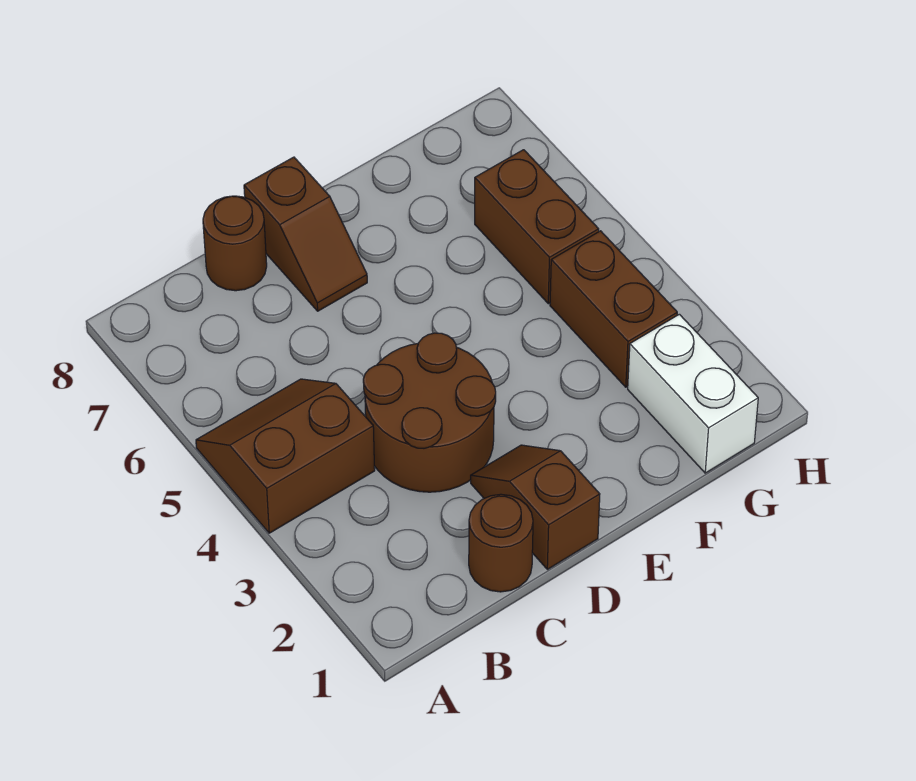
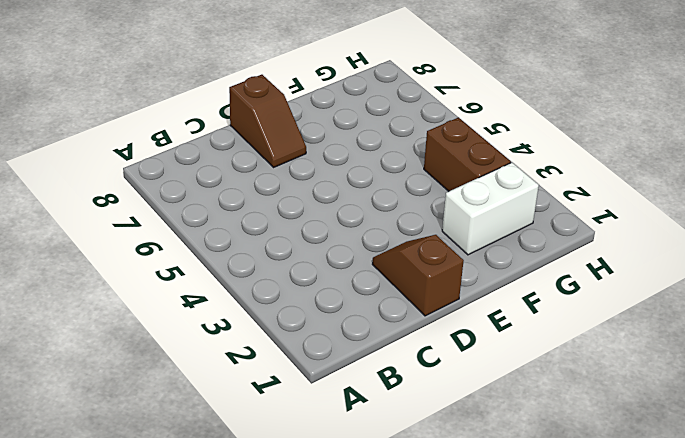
white 1x2 brick [442,163,539,255] -> white 1x2 brick turned to [628,314,758,473]
none -> brown 2x2 slope [196,379,375,533]
none -> brown 1x1 round brick [469,494,533,592]

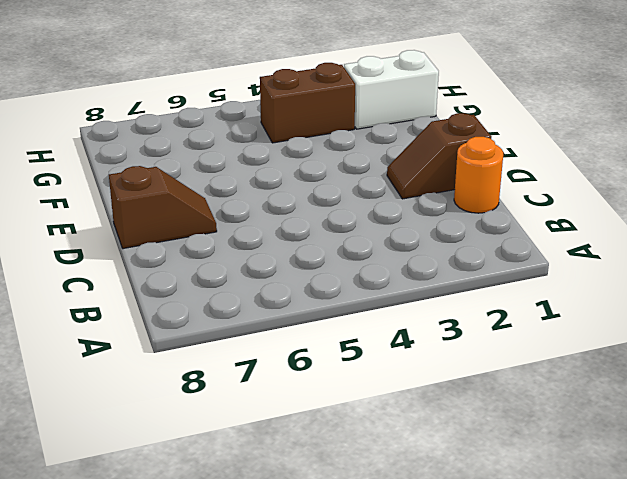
orange 1x1 round brick [454,137,503,213] -> brown 1x1 round brick [469,494,533,592]
none -> brown 2x2 slope [196,379,375,533]
none -> brown 2x2 round brick [363,333,496,492]

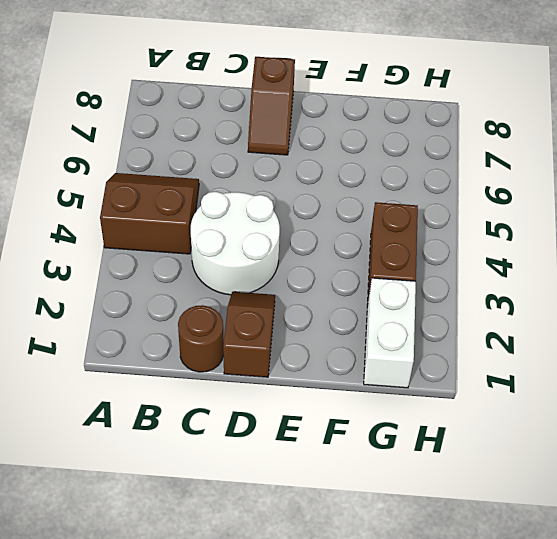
white 2x2 round brick [191,192,280,295] -> brown 2x2 round brick [363,333,496,492]
none -> brown 1x1 round brick [203,196,267,291]
none -> brown 1x2 brick [475,150,599,304]

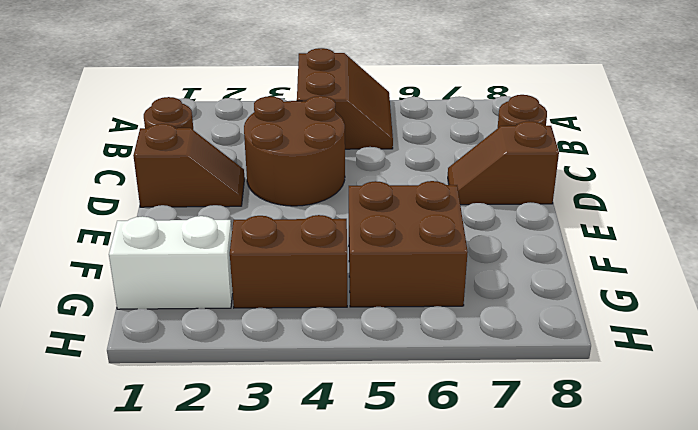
brown 2x2 brick [349,181,468,307] -> brown 1x2 brick [475,150,599,304]

